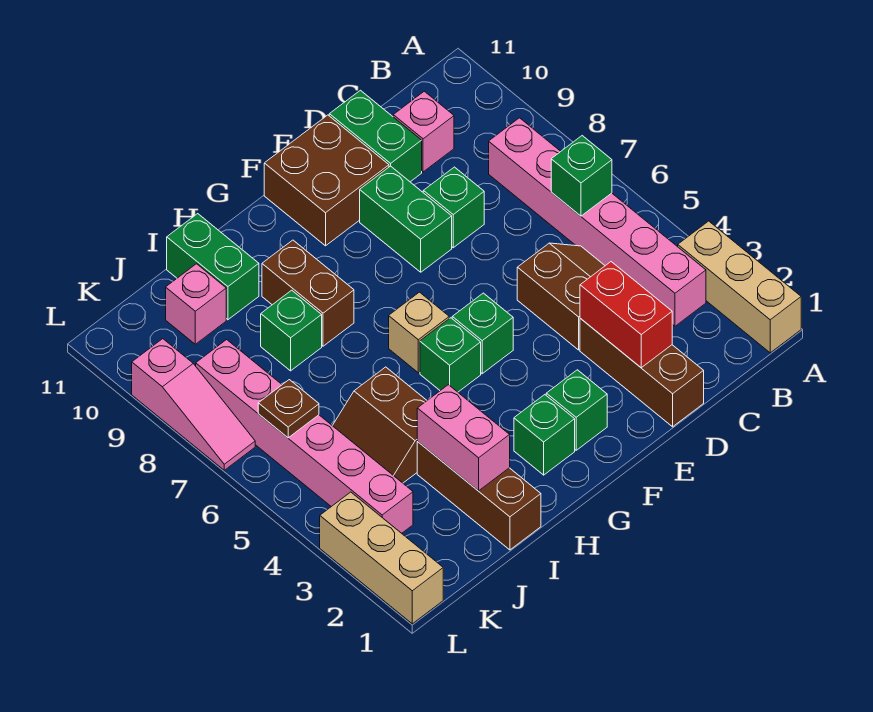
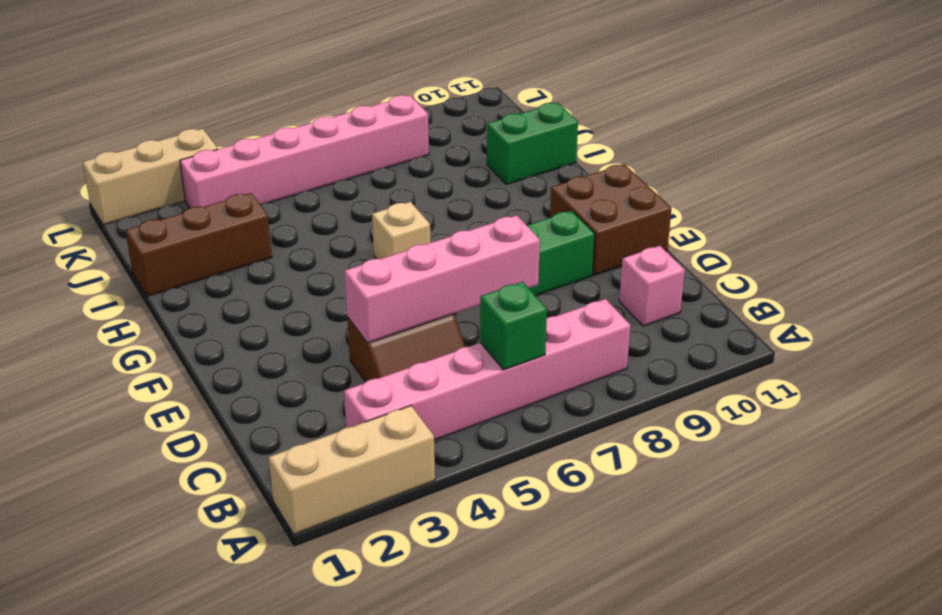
pink 1x4 brick [344,215,540,343] -> none
none -> brown 1x3 brick [580,319,704,427]
none -> green 1x1 brick [423,167,484,248]
none -> green 1x2 brick [329,90,422,182]

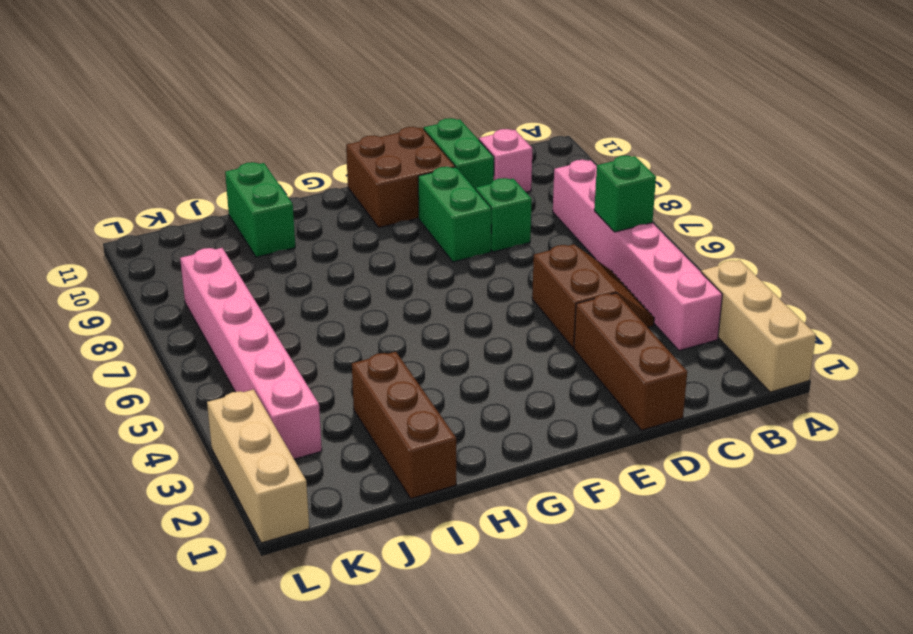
none -> green 1x1 brick [546,370,607,450]
none -> green 1x1 brick [452,293,513,374]
none -> green 1x1 brick [514,395,575,475]

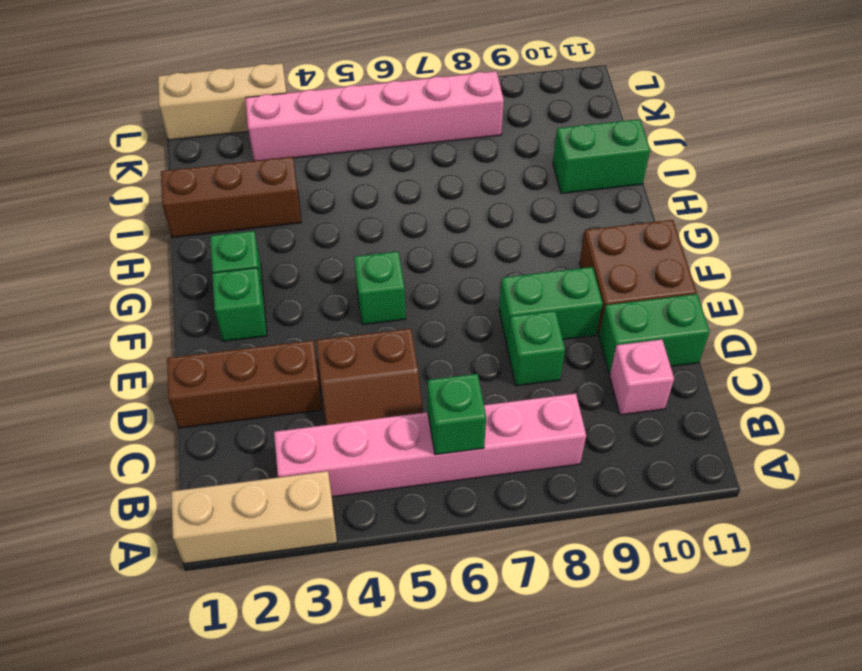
none -> green 1x1 brick [420,318,481,392]
none -> tan 1x1 brick [389,292,449,373]
none -> brown 1x2 brick [262,240,354,346]

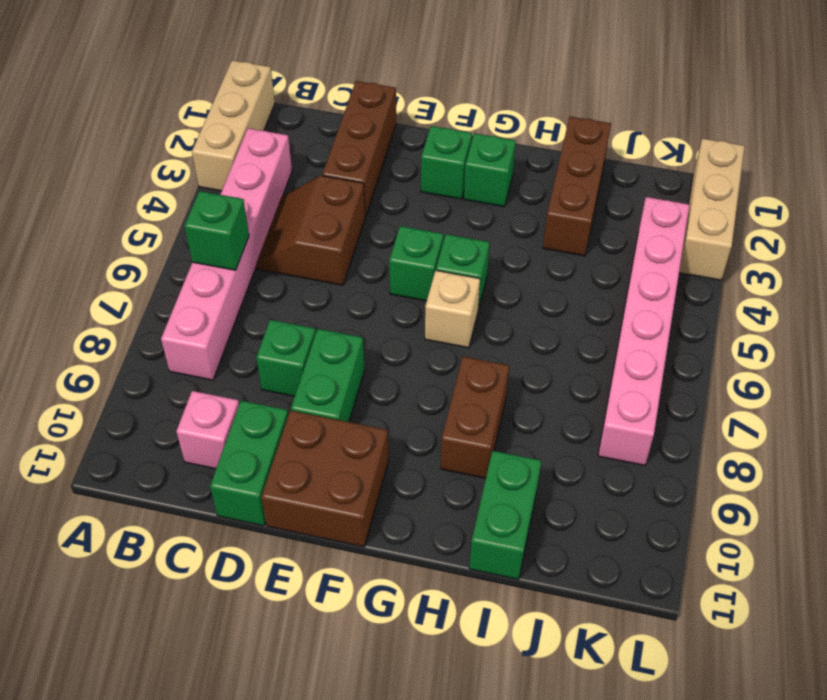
none -> brown 2x2 slope [332,367,427,483]
none -> green 1x1 brick [261,290,322,371]
none -> pink 1x1 brick [166,264,226,344]

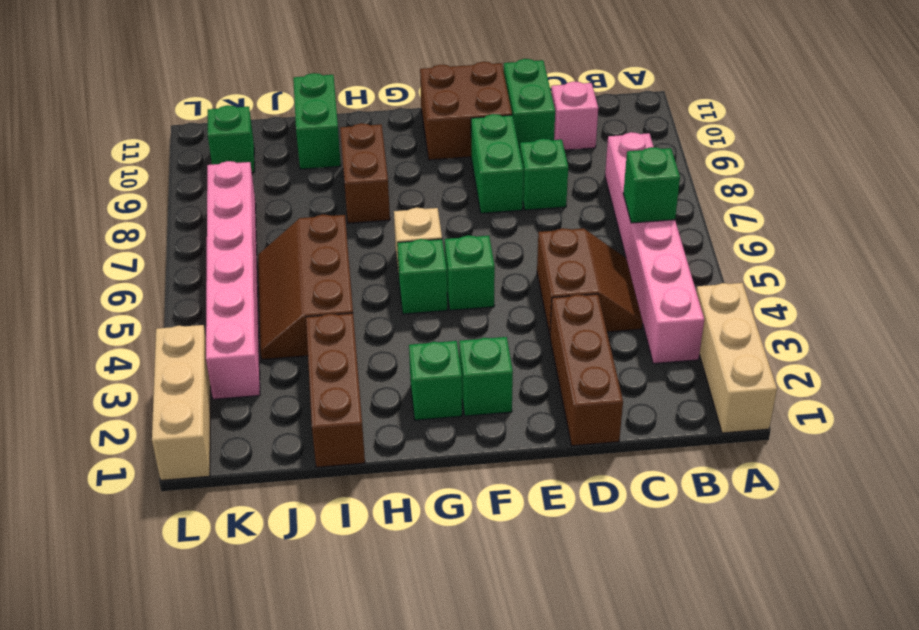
brown 2x3 slope [258,214,353,359] -> brown 2x2 slope [332,367,427,483]
green 1x1 brick [208,105,255,173] -> green 1x1 brick moved to [261,290,322,371]
none -> pink 1x1 brick [166,264,226,344]
none -> pink 1x3 slope [132,339,255,470]
none -> red 1x2 brick [580,262,672,368]

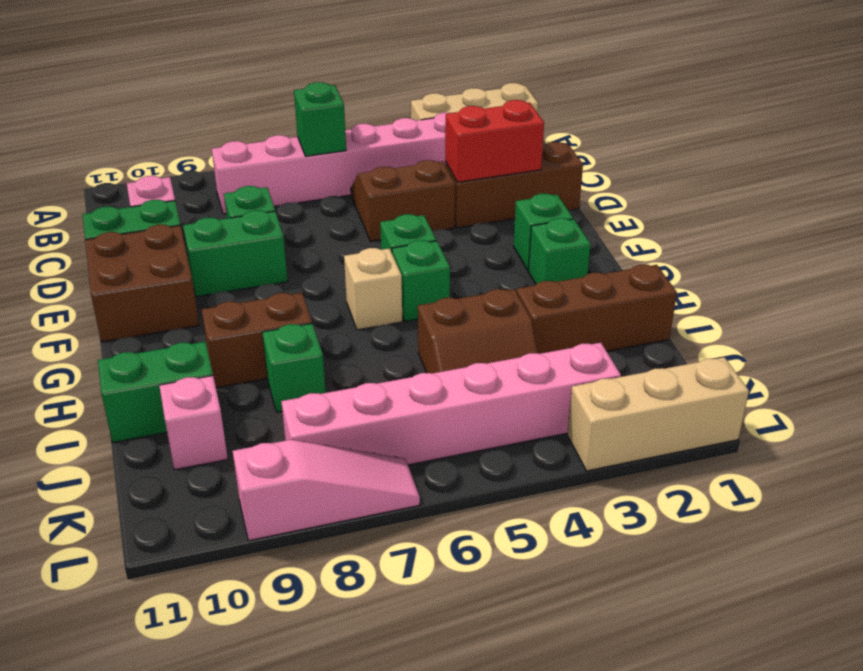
none -> pink 1x2 brick [417,385,510,491]
none -> brown 1x1 plate [258,380,319,438]

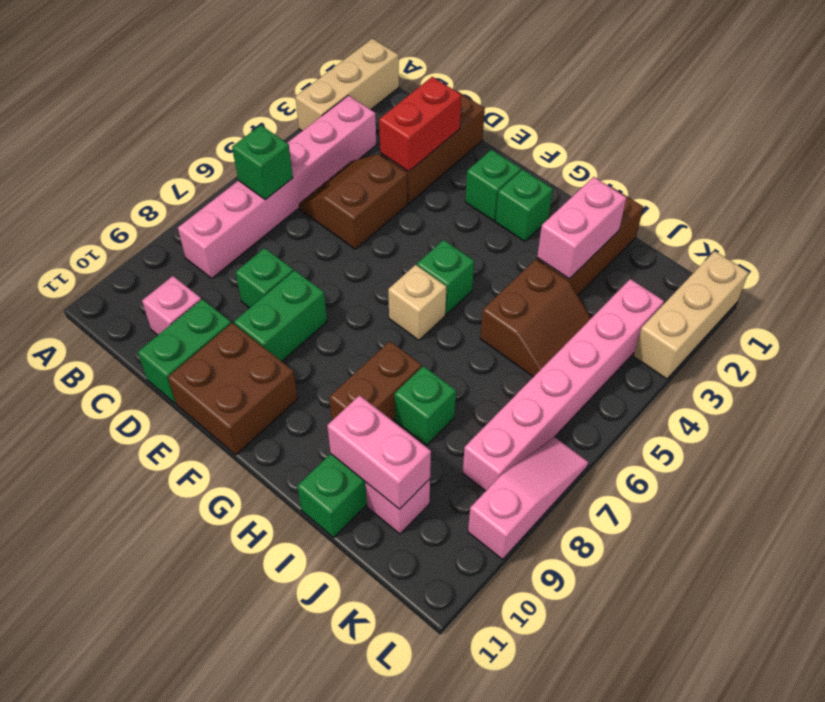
pink 1x2 brick [327,395,431,509] -> none
none -> green 1x1 brick [452,293,513,374]
none -> brown 1x1 plate [258,380,319,438]

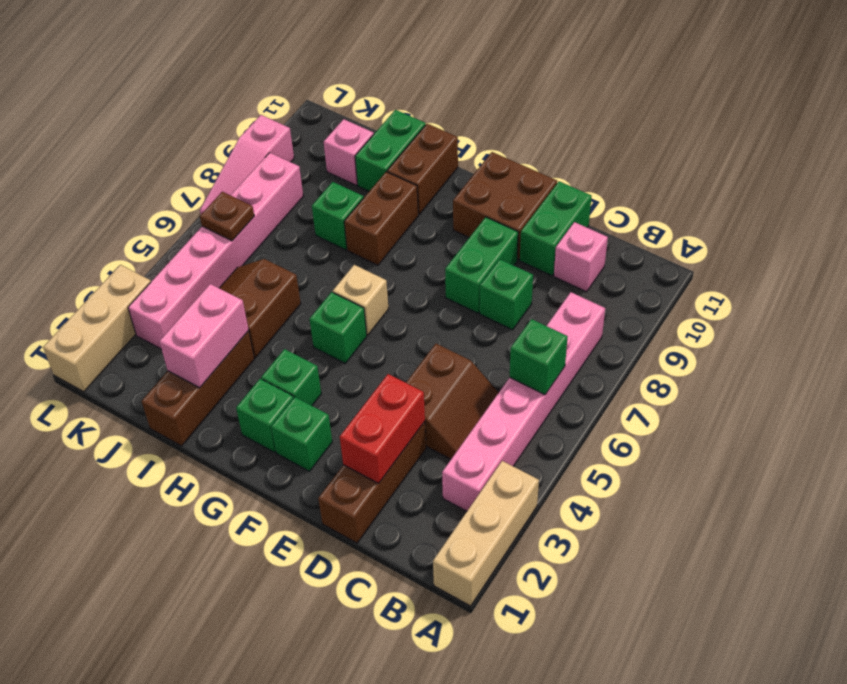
green 1x1 brick [261,349,321,406] -> green 1x1 brick moved to [452,293,513,374]
brown 1x2 brick [387,124,458,214] -> none

